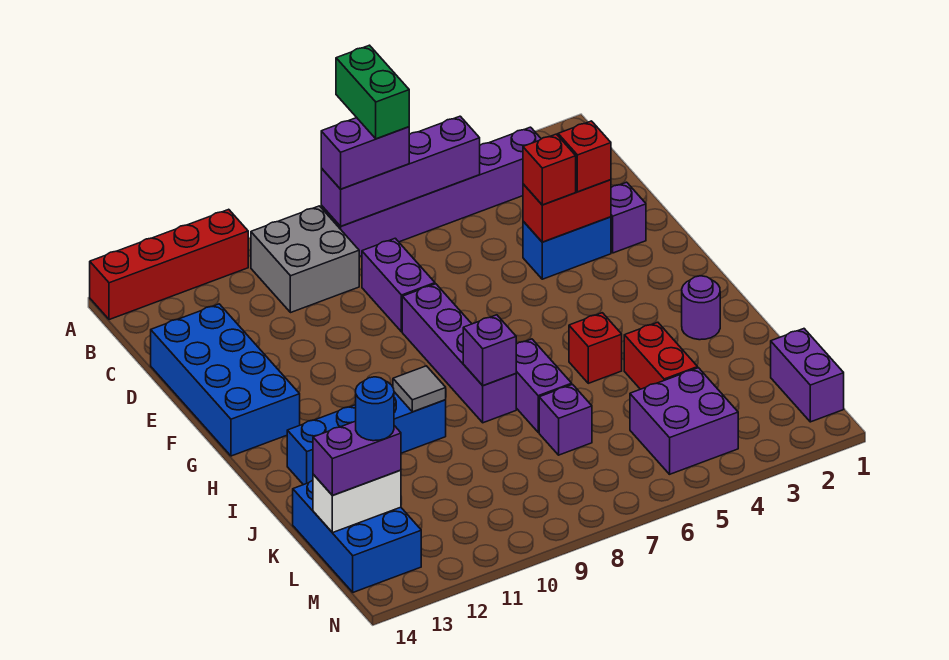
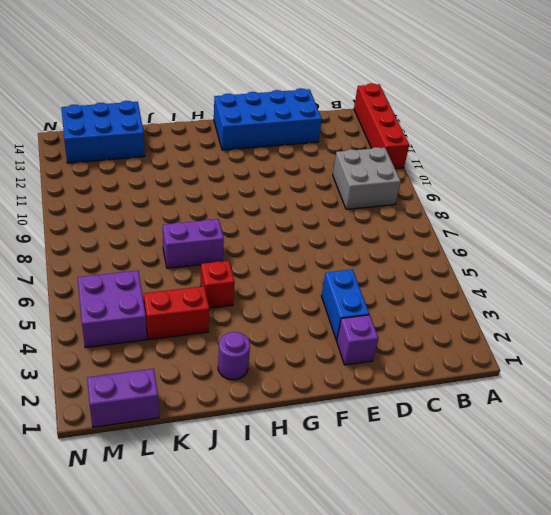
none -> purple 1x6 brick [321,127,541,257]
none -> purple 1x2 brick [362,238,435,332]
none -> purple 1x4 brick [402,284,516,423]

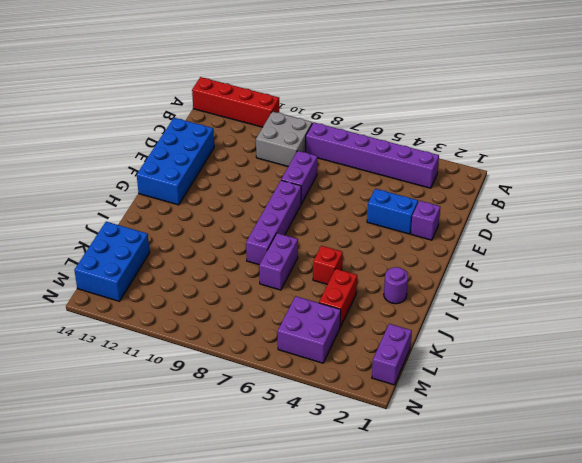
none -> blue 1x4 brick [287,392,446,485]
none -> purple 1x1 brick [539,385,592,455]
none -> purple 1x4 brick [321,116,480,226]

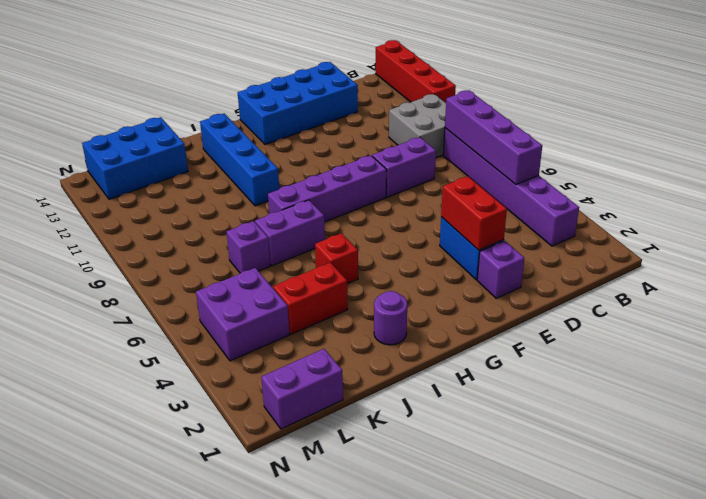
none -> purple 1x1 brick [463,315,516,386]
none -> grey 1x1 tile [393,366,446,412]
none -> white 1x2 brick [313,470,401,533]

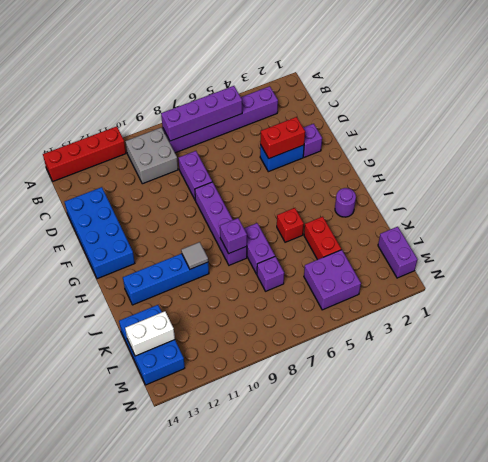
none -> purple 1x2 brick [321,118,409,189]
none -> red 1x1 brick [558,121,611,192]
none -> red 1x1 brick [523,134,576,205]

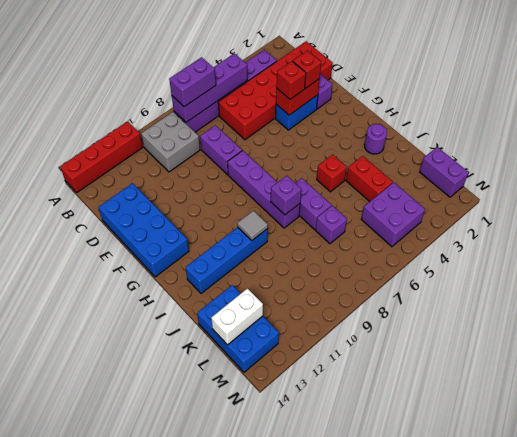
red 2x6 brick [218,41,333,140] -> none
none -> purple 1x2 brick [313,421,401,496]
none -> green 1x2 brick [336,45,409,139]
none -> blue 1x1 round brick [356,377,394,441]

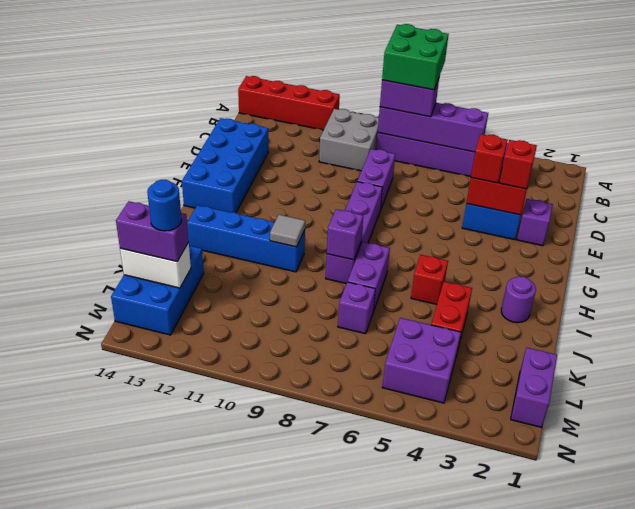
green 2x2 brick [382,24,449,90] -> green 1x2 brick [336,45,409,139]

